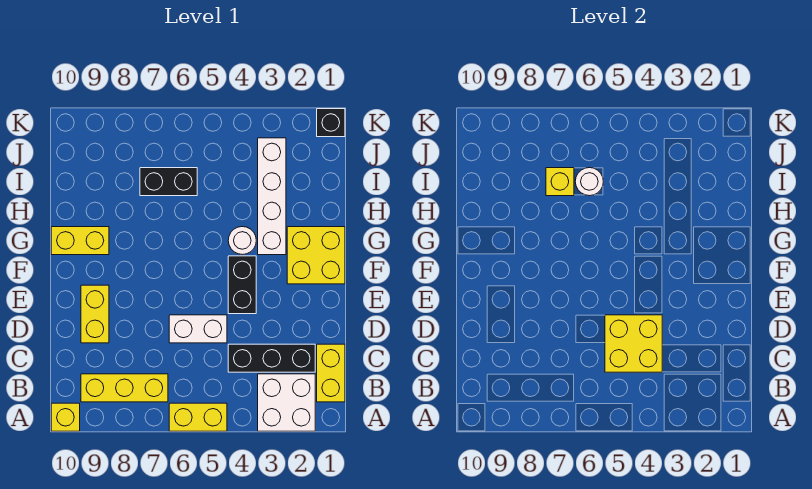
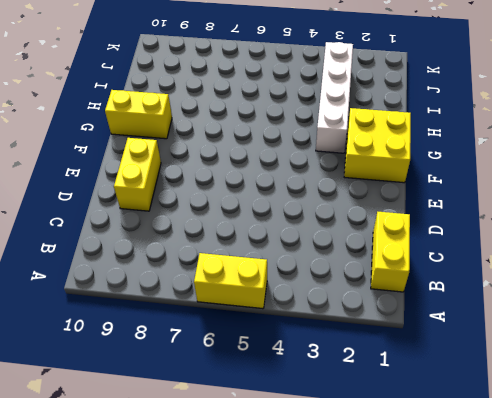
none -> white 2x2 brick [258,374,315,431]
none -> yellow 1x1 brick [51,403,80,431]
none -> yellow 1x3 brick [81,374,168,402]

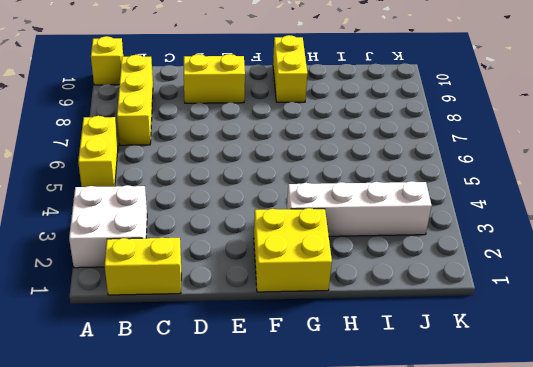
none -> black 1x3 brick [228,344,315,372]
none -> white 1x2 brick [169,315,227,343]
none -> black 1x2 brick [228,256,256,314]

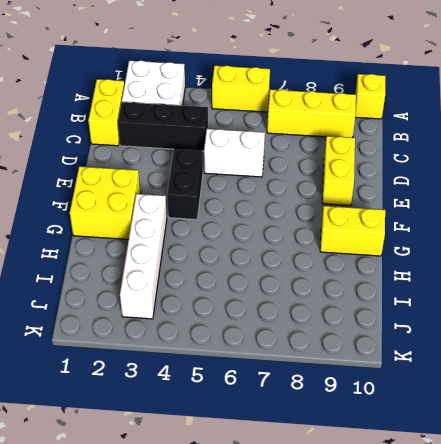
none -> white 1x1 round brick [228,227,256,255]
none -> black 1x2 brick [140,168,197,196]
none -> black 1x1 brick [317,109,345,137]

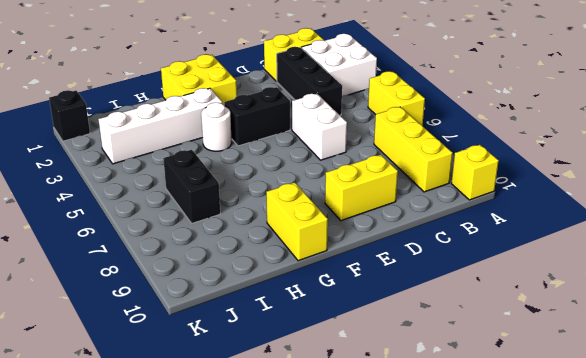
none -> yellow 2x2 brick [605,315,662,372]
none -> white 1x1 round brick [575,168,603,196]
none -> yellow 1x1 brick [546,168,574,196]

